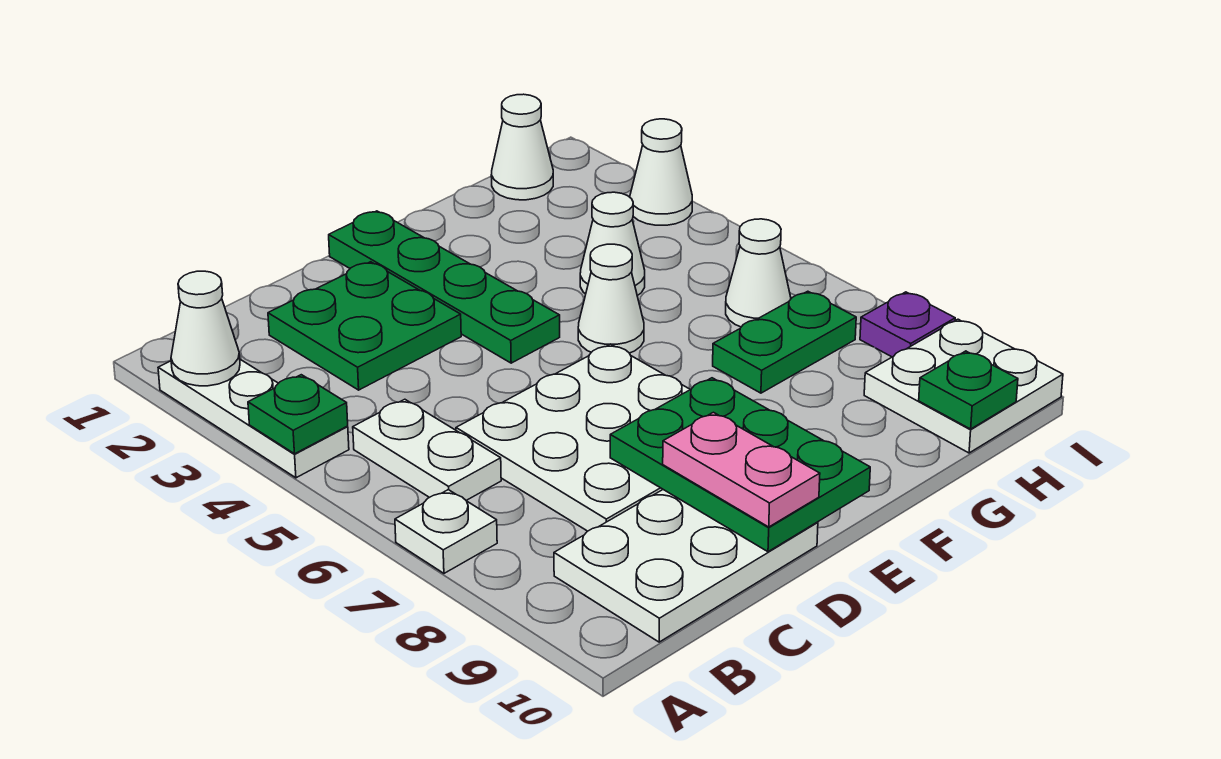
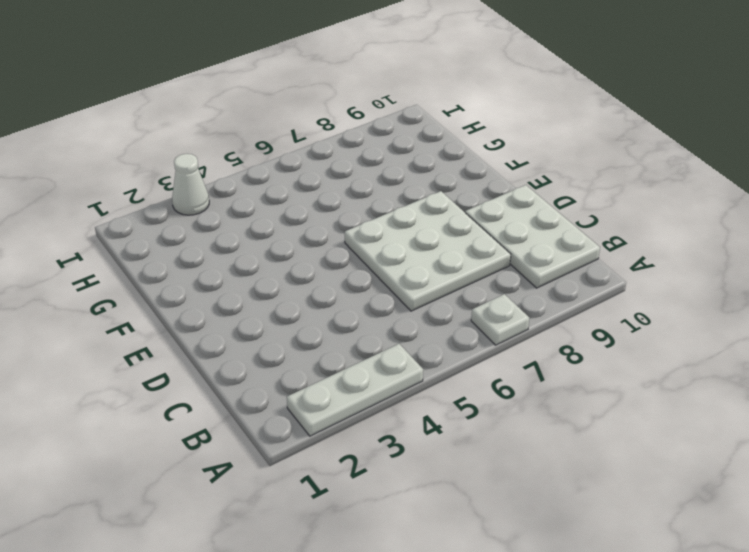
none -> white 1x2 plate [353,399,501,500]
none -> green 2x2 plate [268,262,461,390]
none -> green 1x4 plate [329,211,560,363]

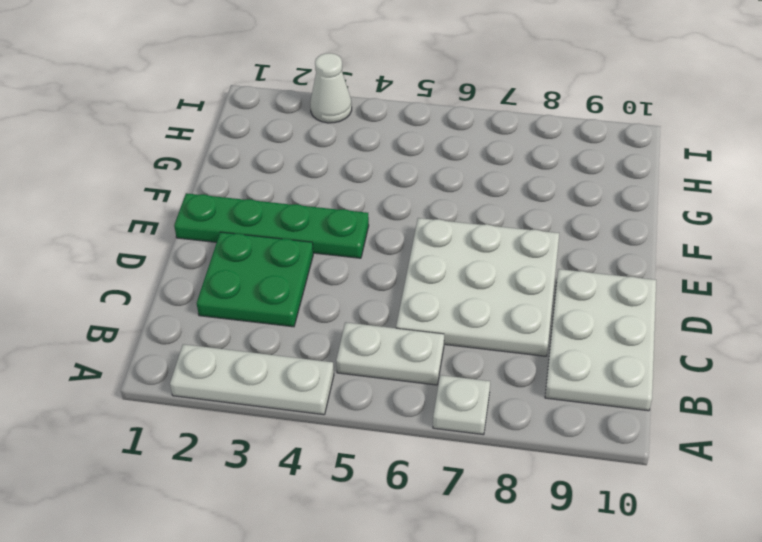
none -> white 1x1 cone [578,244,644,353]
none -> white 1x1 cone [580,192,645,296]
none -> green 1x2 plate [713,291,856,393]

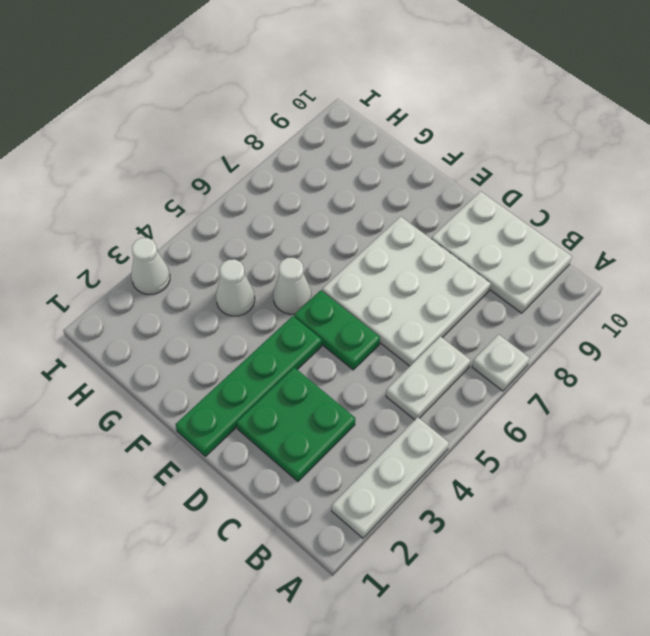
green 1x2 plate [294,290,380,370] -> green 1x2 plate moved to [713,291,856,393]
none -> white 1x1 cone [491,94,553,200]
none -> white 1x1 cone [726,219,791,327]
none -> white 2x2 plate [864,319,1063,453]

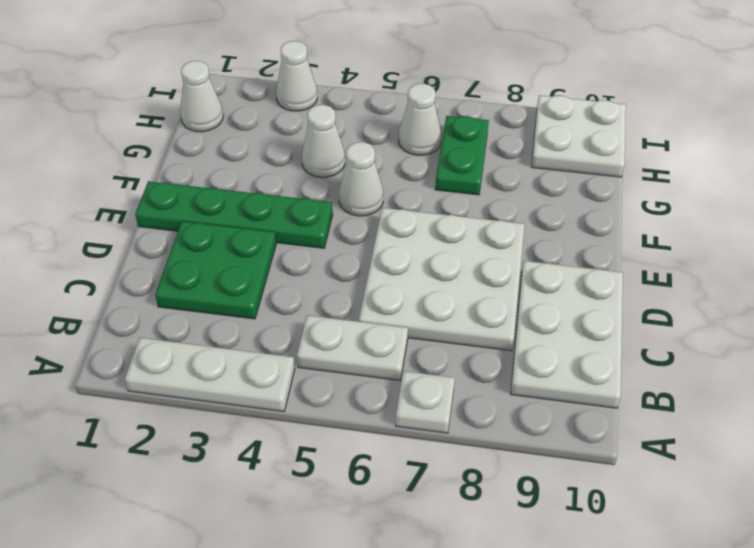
none -> purple 1x1 plate [860,292,955,357]
none -> white 1x1 cone [171,271,240,386]
none -> green 1x1 plate [248,375,348,454]

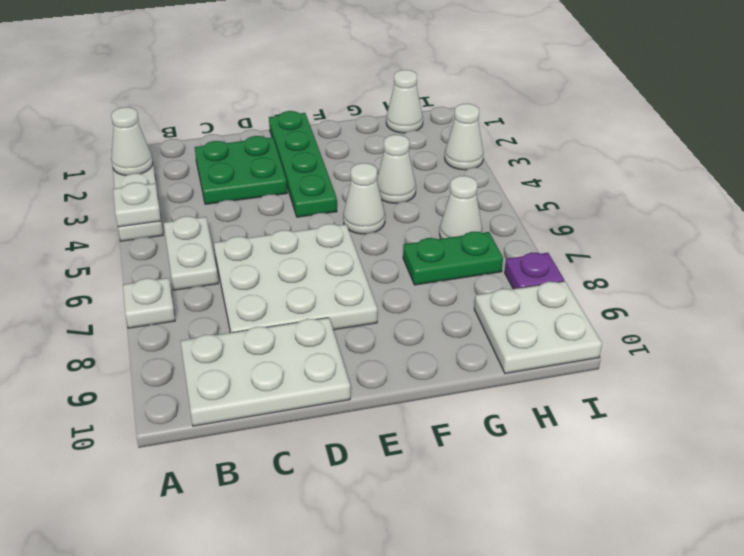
white 1x1 plate [113,183,161,227] -> green 1x1 plate [248,375,348,454]
none -> green 2x3 plate [610,378,870,552]
none -> green 1x1 plate [919,351,1018,429]
none -> pink 1x2 plate [663,412,820,527]

